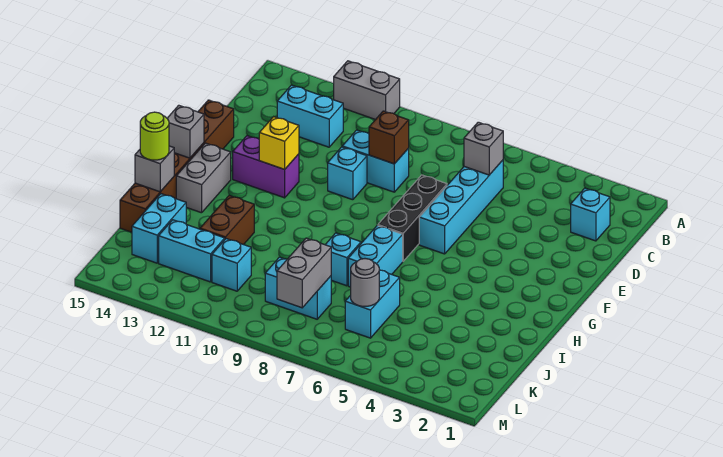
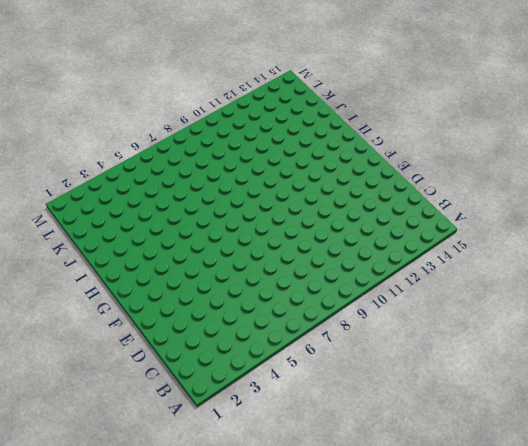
none -> grey 1x2 brick [333,61,400,120]
none -> cyan 1x1 brick [571,188,610,241]
none -> cyan 1x4 brick [419,160,503,254]

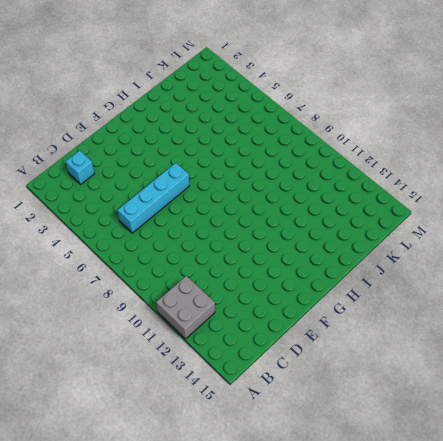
grey 2x2 brick [156,276,215,339] -> grey 1x2 brick [333,61,400,120]
none -> cyan 1x2 brick [277,85,343,147]
none -> cyan 1x2 brick [342,130,409,192]
none -> black 1x3 brick [378,175,447,261]

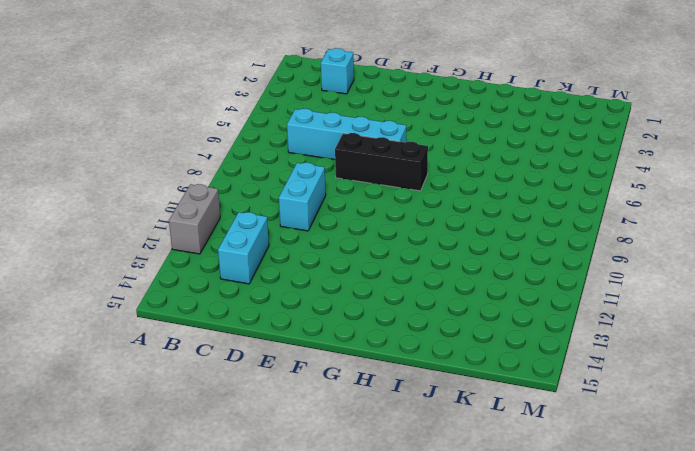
none -> cyan 1x1 brick [328,147,367,200]
none -> brown 1x6 brick [120,100,234,232]
none -> purple 1x2 brick [233,136,299,198]

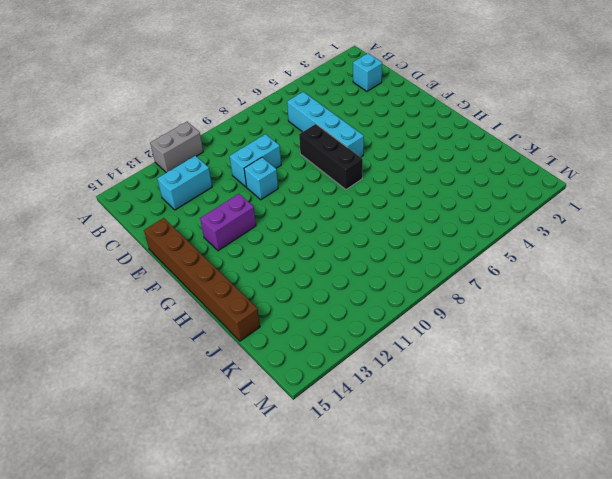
none -> grey 1x2 brick [176,143,231,213]
none -> cyan 1x2 brick [348,225,403,287]
none -> cyan 1x1 brick [325,233,361,286]

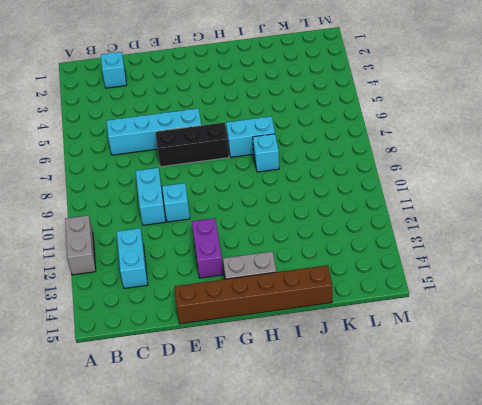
none -> brown 1x2 brick [200,195,254,245]
none -> cyan 1x2 brick [345,270,400,338]
none -> cyan 1x2 brick [132,194,186,263]

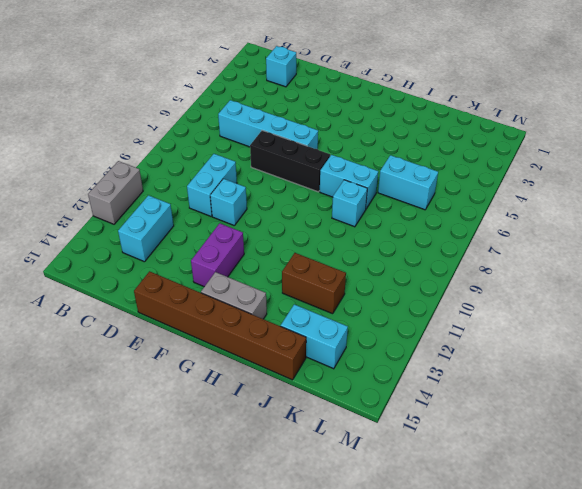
none -> cyan 1x2 brick [265,257,331,319]
none -> cyan 1x1 brick [212,239,251,291]
none -> cyan 1x2 brick [159,220,225,282]

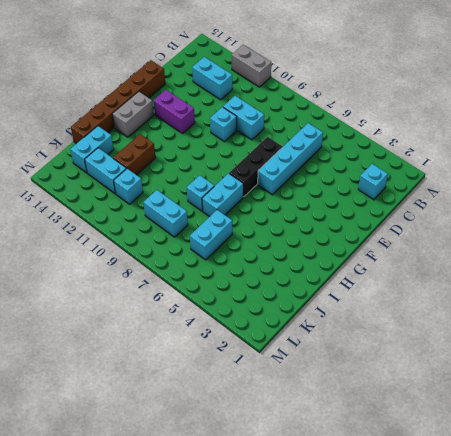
none -> grey 1x1 brick [464,122,503,175]
none -> brown 1x1 brick [369,111,409,164]
none -> yellow 1x1 brick [259,117,299,169]

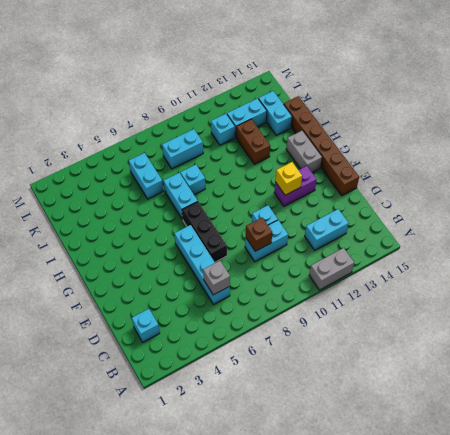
none -> grey 1x1 brick [167,105,204,158]
none -> grey 1x1 brick [135,146,174,192]
none -> grey 1x1 round brick [351,259,379,306]

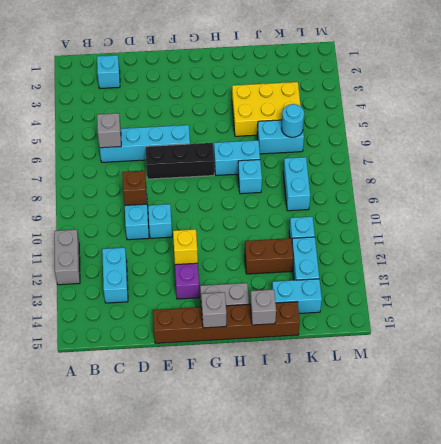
yellow 2x3 brick [232,82,301,136] -> none
cyan 1x1 round brick [281,104,304,137] -> grey 1x1 round brick [351,259,379,306]
none -> grey 1x2 brick [277,238,331,308]
none -> lime 1x1 round brick [140,112,169,160]

